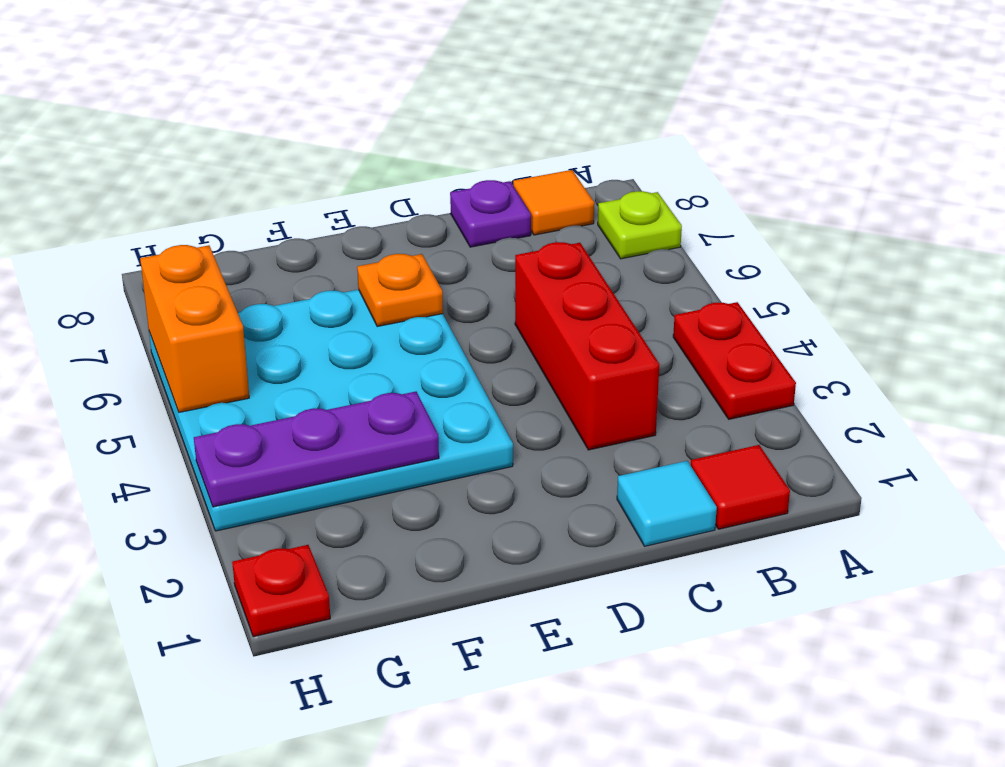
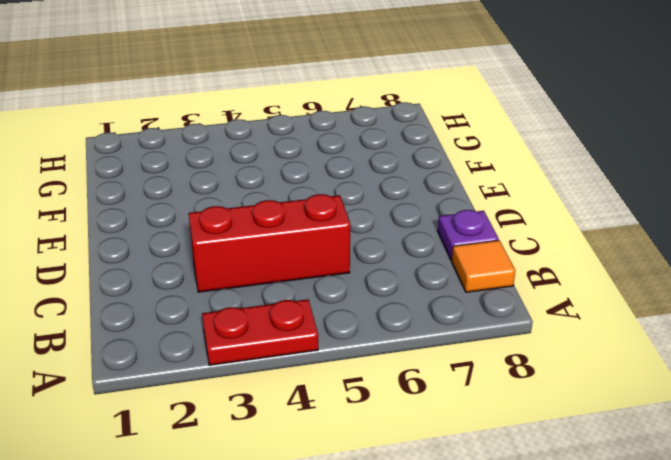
none -> lime 1x1 plate [598,191,682,259]
none -> red 1x1 tile [691,445,790,529]
none -> cyan 1x1 tile [617,461,717,546]

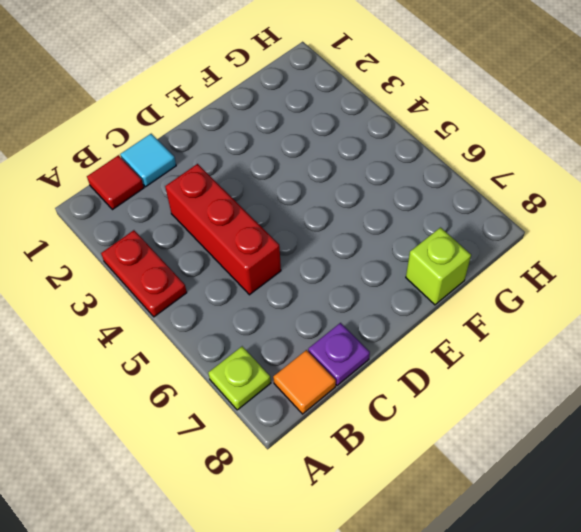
lime 1x1 brick [406,228,471,305] -> none
none -> cyan 4x4 plate [149,290,513,531]
none -> red 1x1 plate [232,545,330,637]
none -> orange 1x1 plate [357,254,443,327]

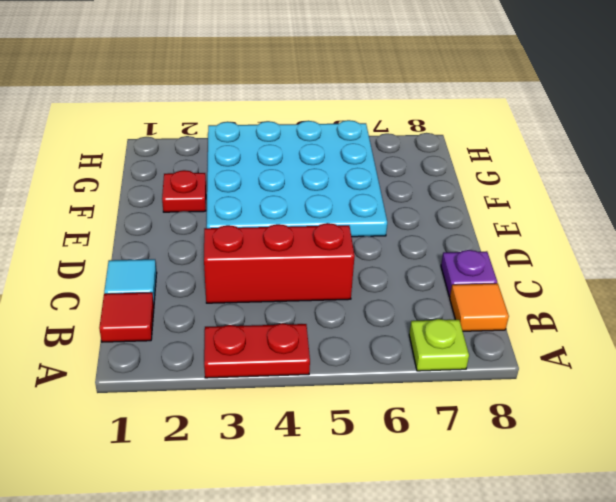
red 1x1 plate [162,170,206,212] -> red 1x1 plate moved to [232,545,330,637]
none -> orange 1x1 plate [357,254,443,327]
none -> purple 1x3 plate [194,392,439,507]
none -> orange 1x2 brick [140,245,249,412]

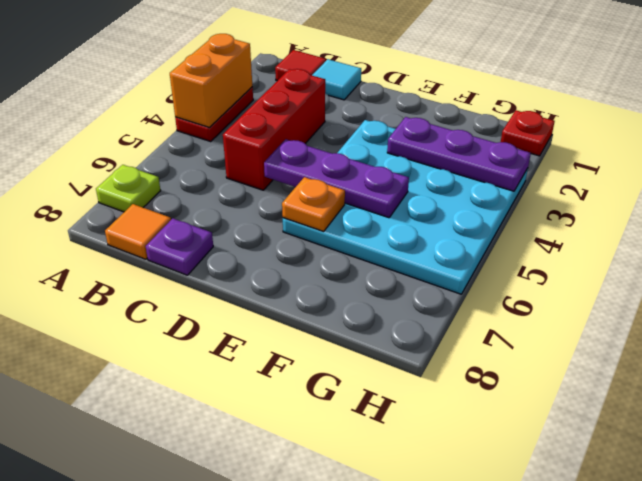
orange 1x2 brick [170,34,252,128] -> orange 1x2 brick moved to [140,245,249,412]
purple 1x3 plate [264,139,409,218] -> none

